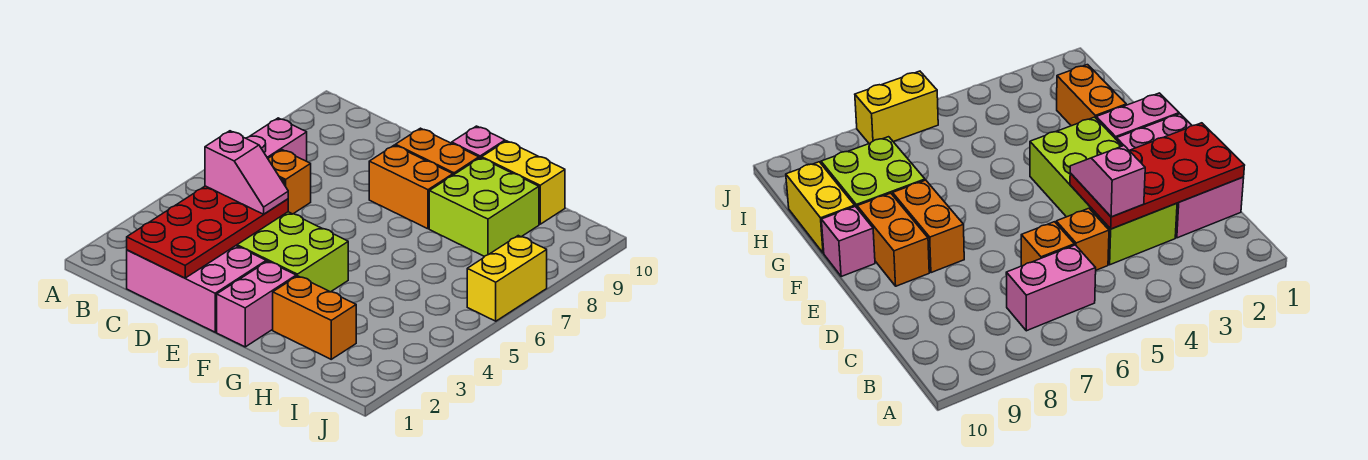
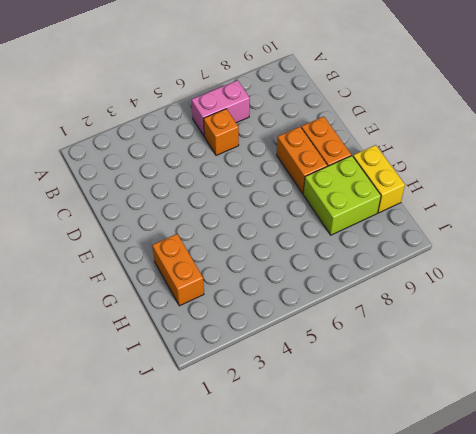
none -> pink 2x3 brick [127,246,266,332]
none -> lime 2x4 brick [236,212,348,292]
none -> orange 1x1 brick [1056,208,1109,270]

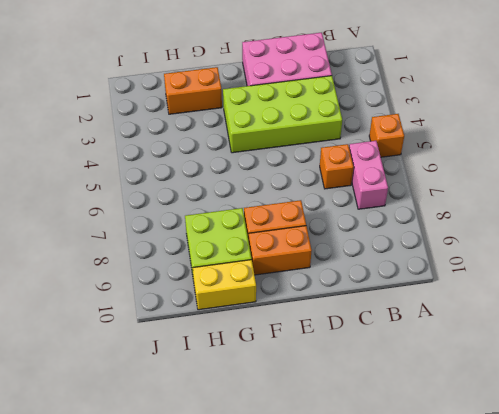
orange 1x1 brick [369,114,404,157] -> orange 1x1 brick moved to [1056,208,1109,270]
none -> pink 1x2 brick [217,261,296,347]
none -> pink 1x1 brick [452,126,505,158]
none -> yellow 1x2 brick [467,236,547,321]

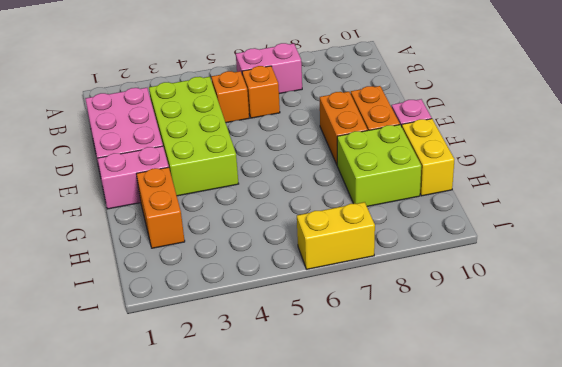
none -> red 2x4 plate [127,186,288,278]
none -> pink 1x2 slope [205,131,288,214]

